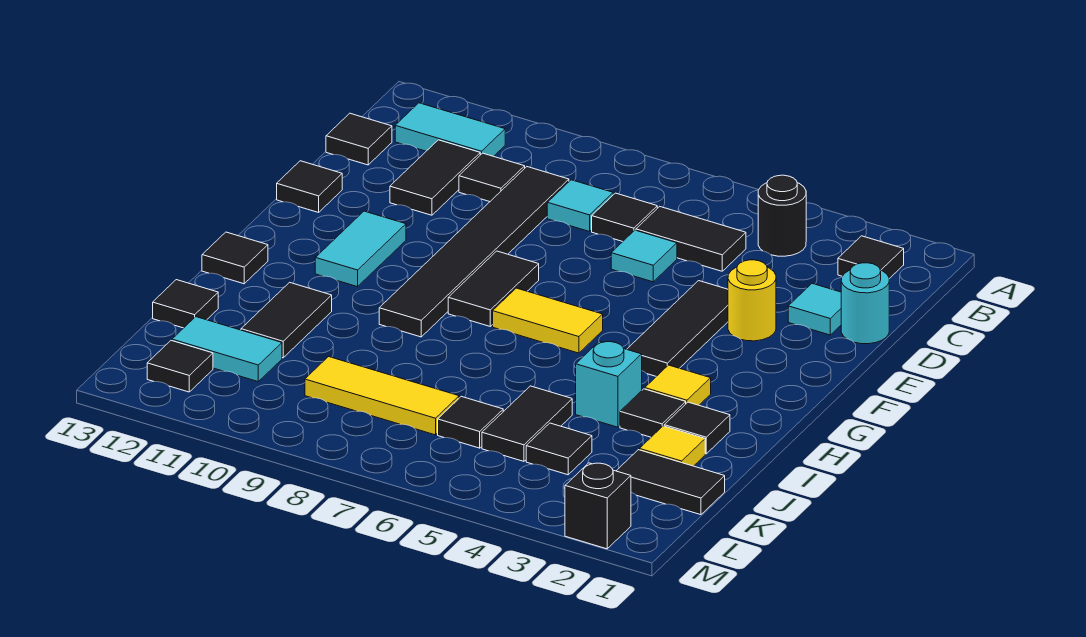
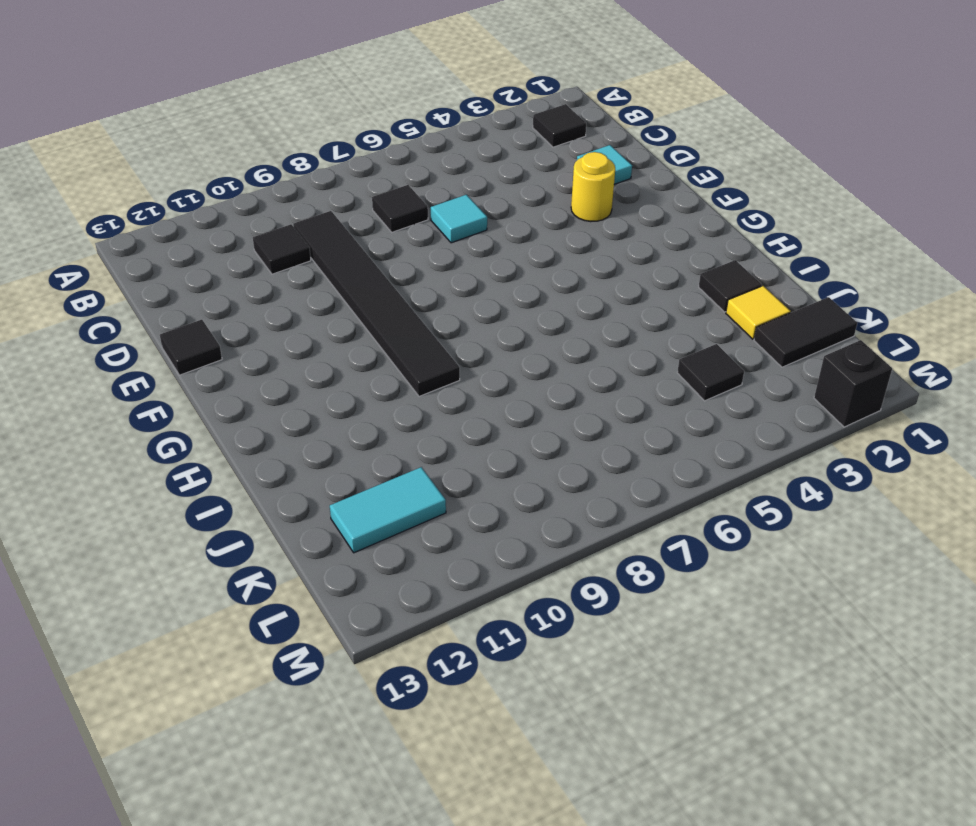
none -> black 1x1 round brick [758,175,806,256]
none -> cyan 1x2 tile [395,103,505,156]
none -> black 1x2 tile [636,206,746,271]
none -> cyan 1x1 tile [547,180,613,232]

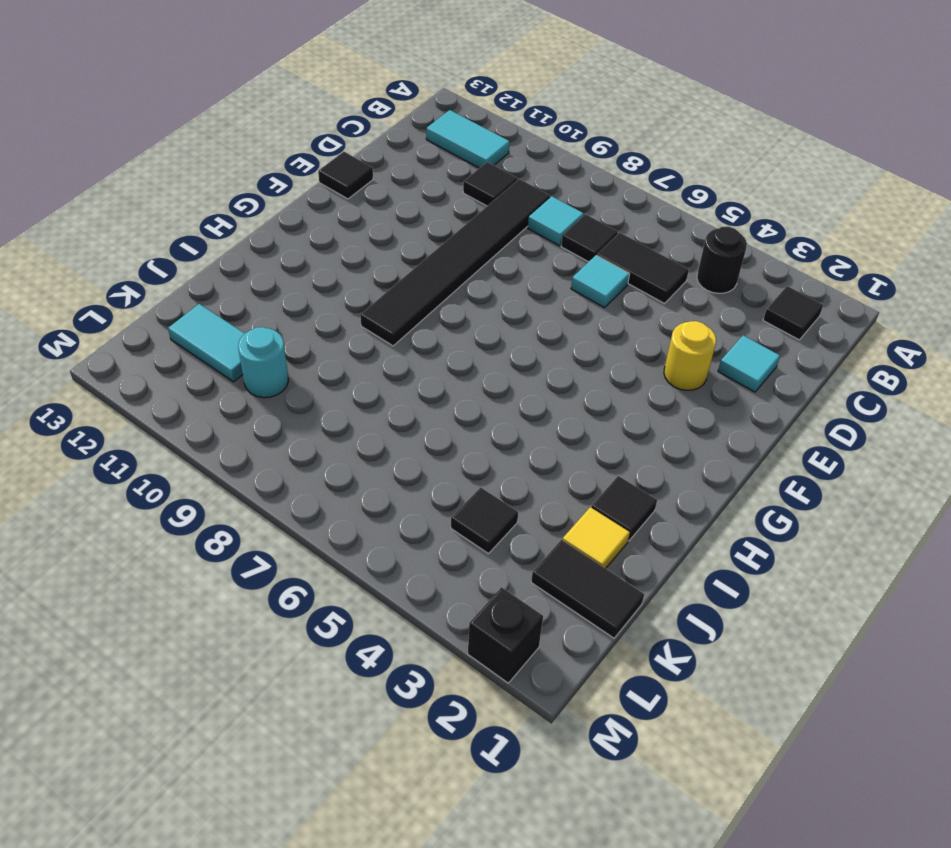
cyan 1x1 round brick [238,327,288,398] -> cyan 1x1 round brick moved to [841,263,889,344]
none -> black 1x2 tile [390,140,480,215]
none -> black 1x1 tile [326,113,392,165]
none -> black 1x3 tile [627,281,728,376]
none -> black 1x2 tile [448,251,539,326]

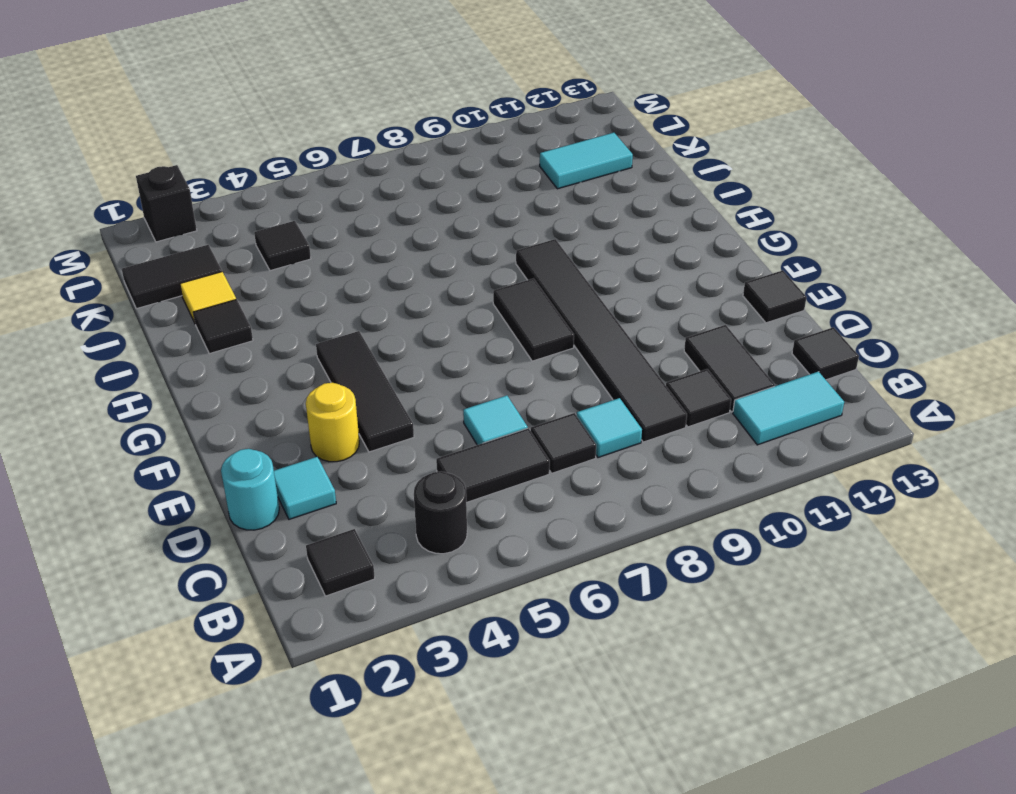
none -> cyan 1x2 tile [315,211,406,287]
none -> yellow 1x2 tile [493,288,603,353]
none -> yellow 1x1 tile [645,365,711,405]
none -> black 1x1 tile [202,232,268,284]

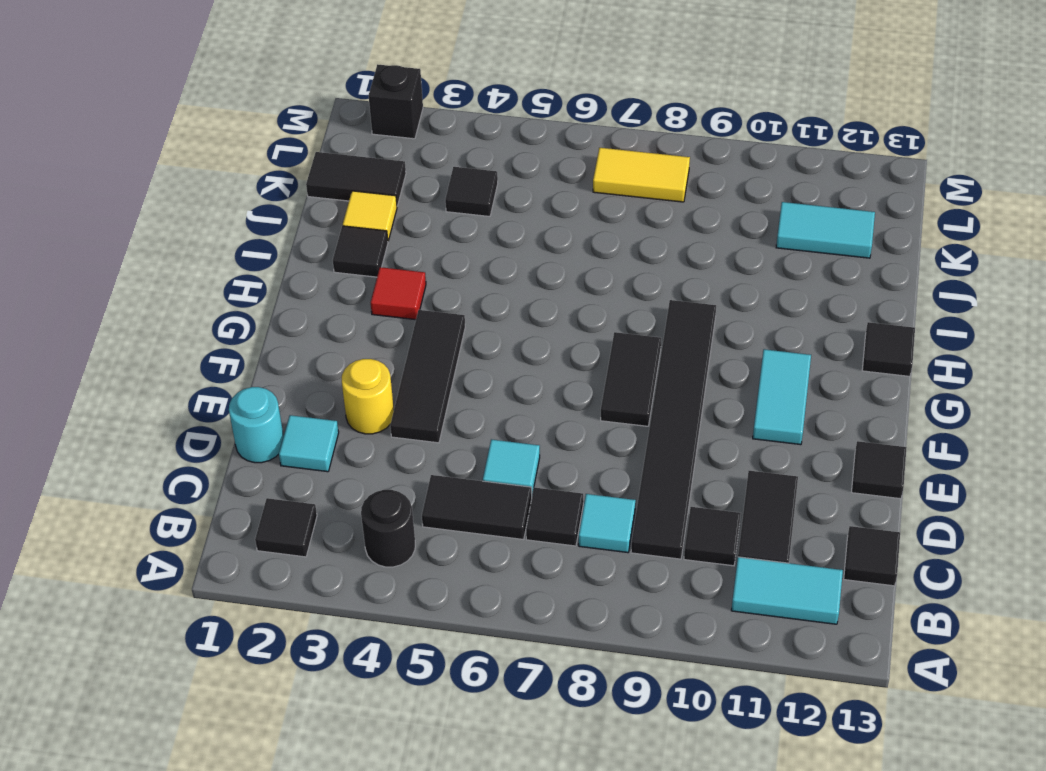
red 1x1 tile [371,267,426,320] -> yellow 1x1 tile [645,365,711,405]
yellow 1x2 tile [593,148,690,202] -> yellow 1x2 tile moved to [493,288,603,353]
none -> black 1x1 tile [620,389,686,437]
none -> cyan 1x1 brick [576,341,642,427]
none -> black 1x2 tile [241,282,332,358]
none -> black 1x2 tile [482,386,572,461]

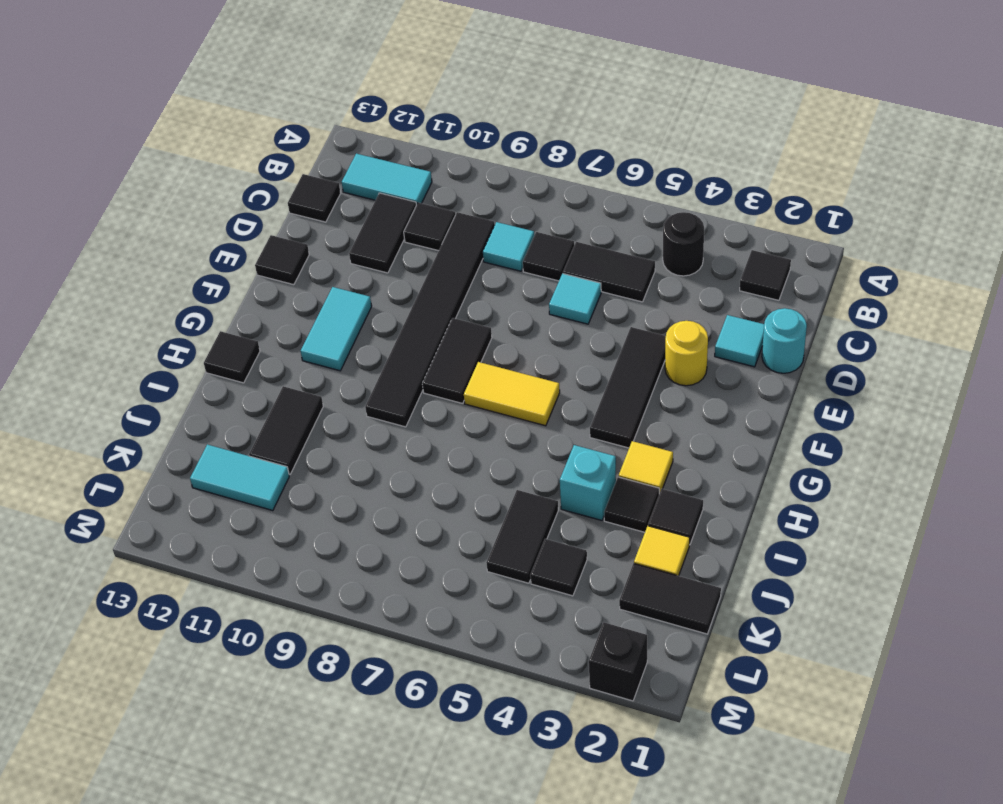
none -> black 1x1 tile [153,280,218,328]
none -> black 1x1 tile [438,396,503,448]
none -> yellow 1x3 tile [305,357,459,435]
none -> black 1x1 tile [147,341,213,392]

